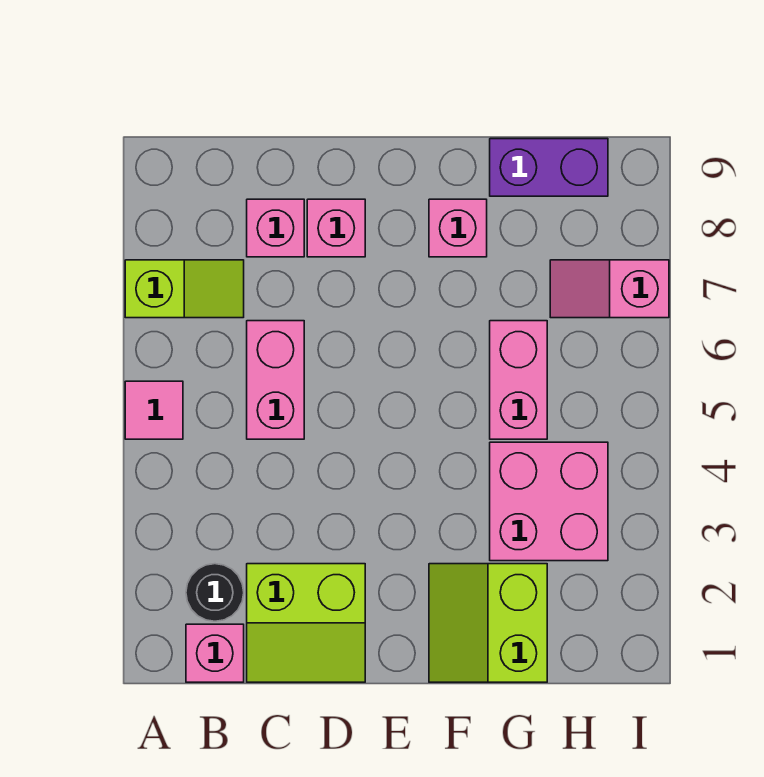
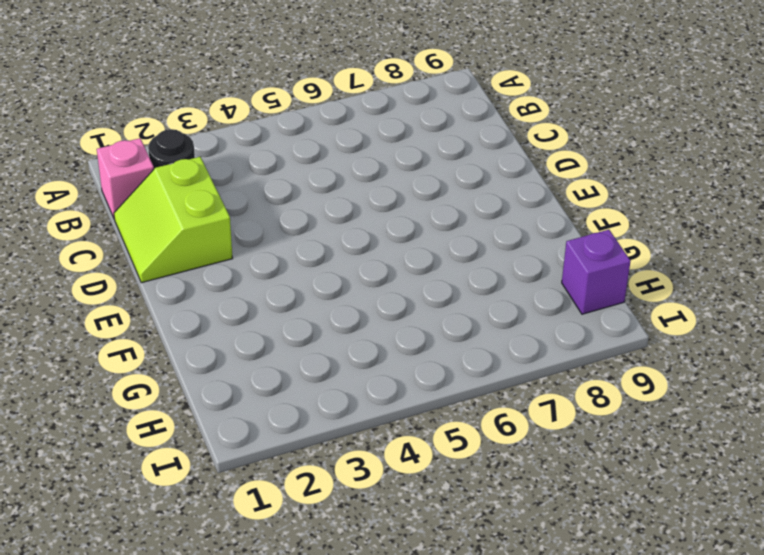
purple 1x1 brick [562,230,631,314] -> purple 1x2 brick [490,139,608,196]
none -> pink 1x1 tile [125,381,183,439]
none -> lime 1x2 slope [125,260,244,318]
none -> pink 1x2 brick [247,321,304,439]

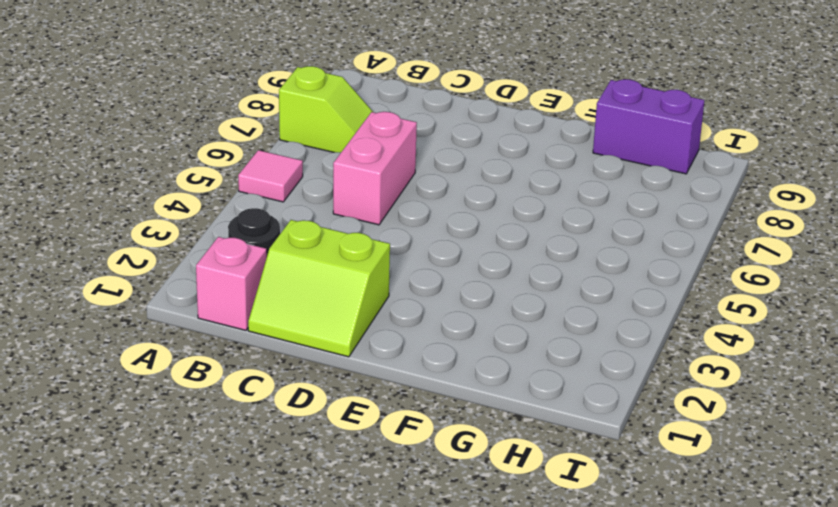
none -> pink 1x1 brick [247,199,304,257]
none -> pink 1x1 brick [307,199,365,257]
none -> lime 2x2 slope [429,564,547,682]

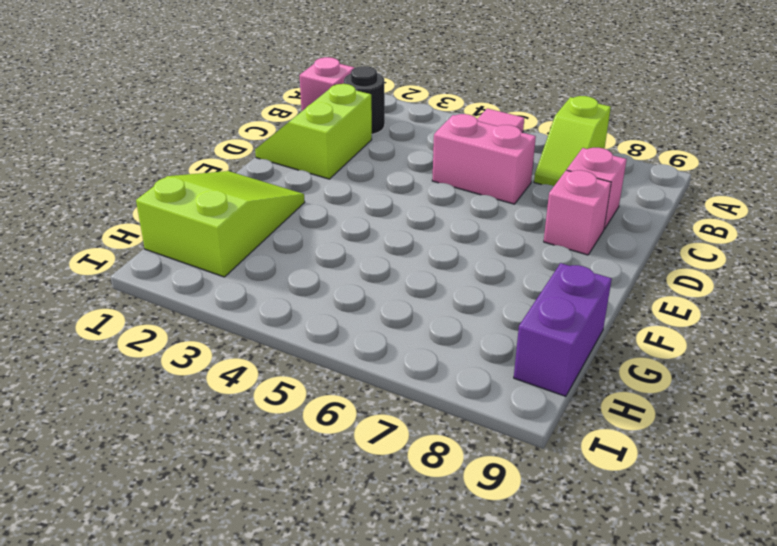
lime 2x3 slope [136,171,305,277] -> lime 2x2 slope [429,564,547,682]
none -> pink 1x1 brick [429,199,487,257]
none -> pink 2x2 brick [490,442,608,561]
none -> pink 1x2 brick [490,321,547,439]

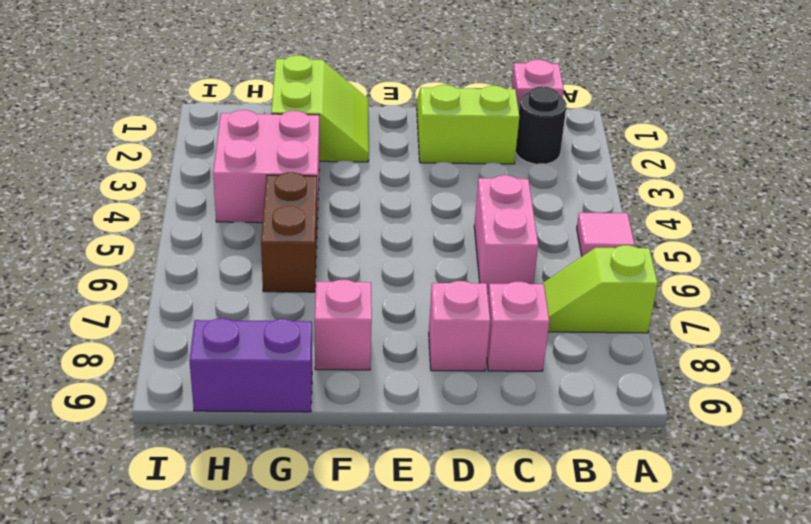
brown 1x2 brick [261,172,317,292] -> pink 1x2 brick [490,321,547,439]
none -> pink 1x2 slope [550,260,669,318]

